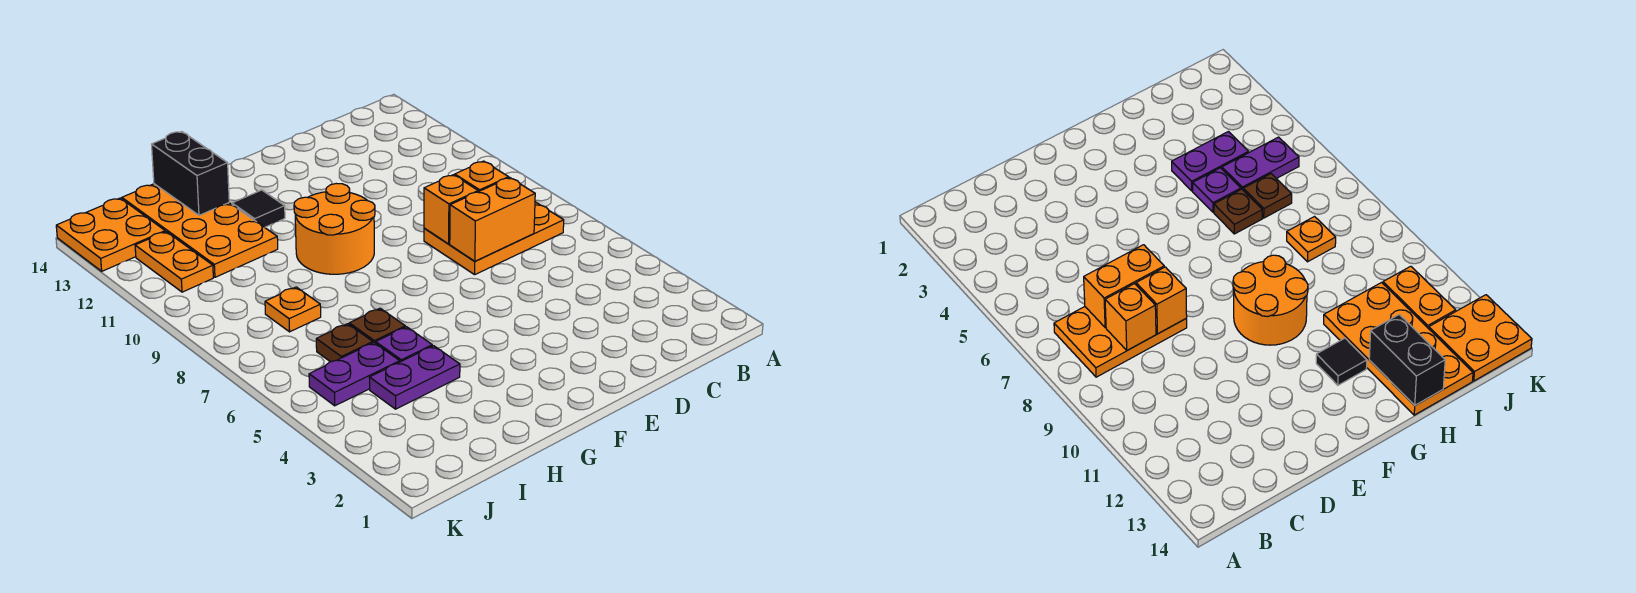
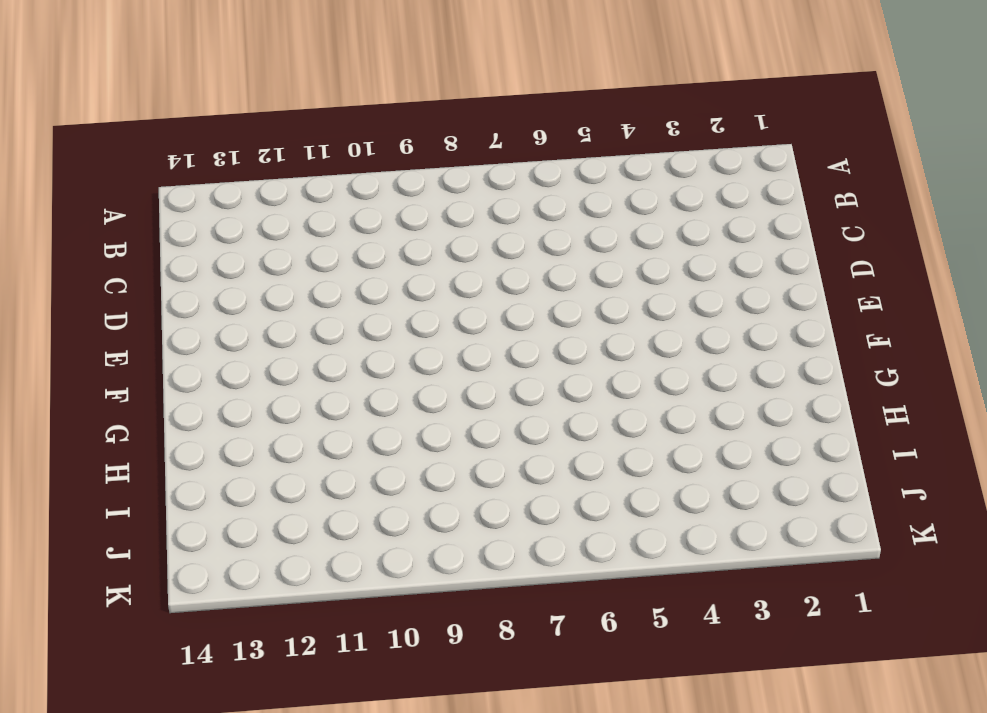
none -> orange 2x3 plate [424,202,564,275]
none -> orange 2x2 round brick [294,183,375,274]
none -> black 1x1 tile [232,190,285,227]

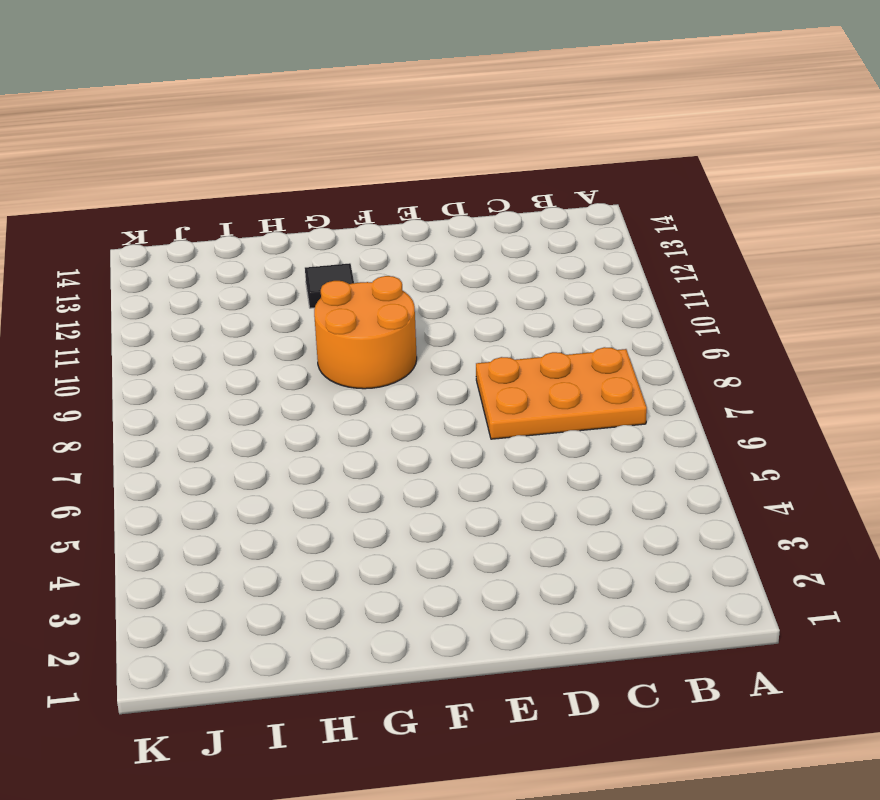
none -> purple 1x2 plate [369,346,460,409]
none -> purple 1x1 plate [376,327,432,362]
none -> brown 1x1 plate [349,308,405,343]

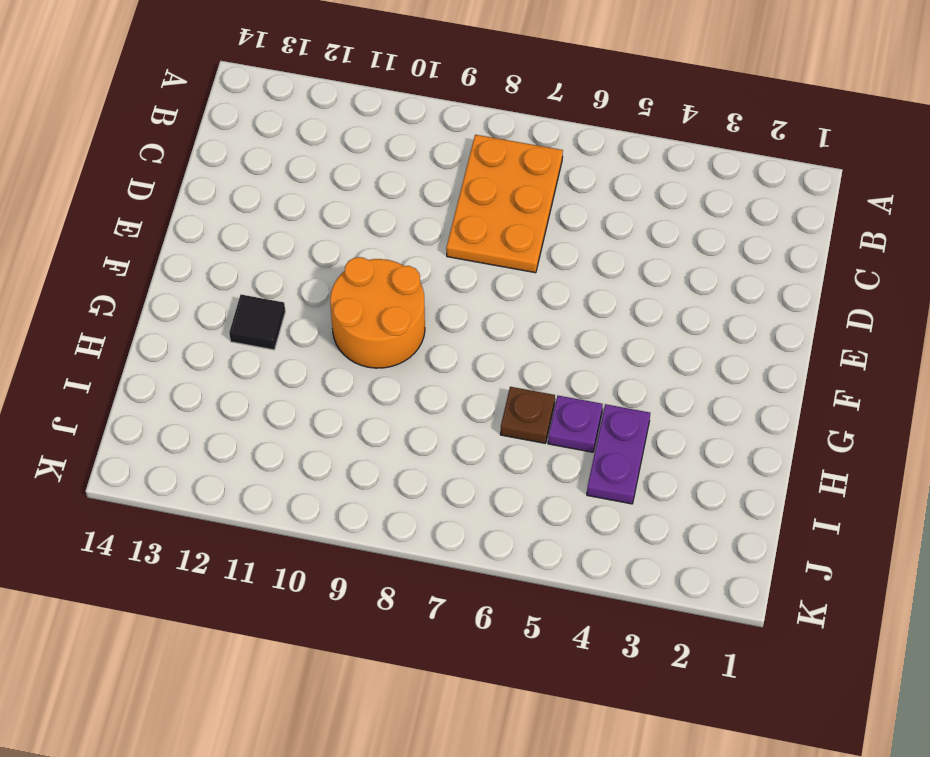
none -> orange 2x4 plate [122,184,278,277]
none -> purple 1x2 plate [309,343,400,406]
none -> brown 1x1 plate [316,324,373,362]

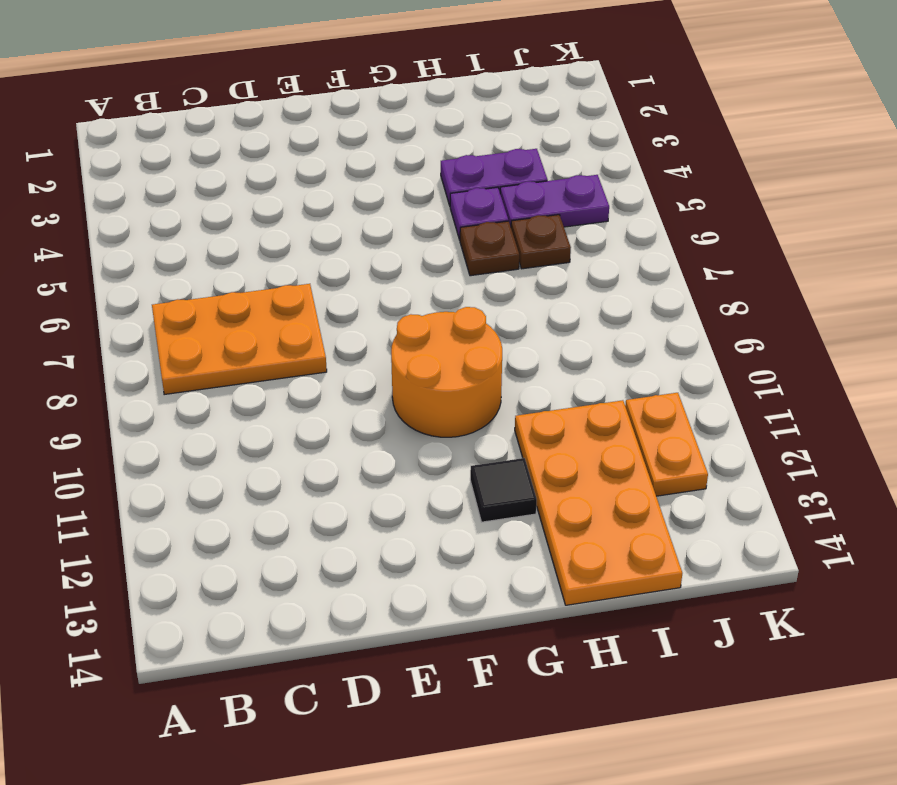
none -> orange 1x1 plate [265,287,321,332]
none -> orange 2x2 plate [56,198,165,271]
none -> orange 1x2 brick [450,178,535,261]

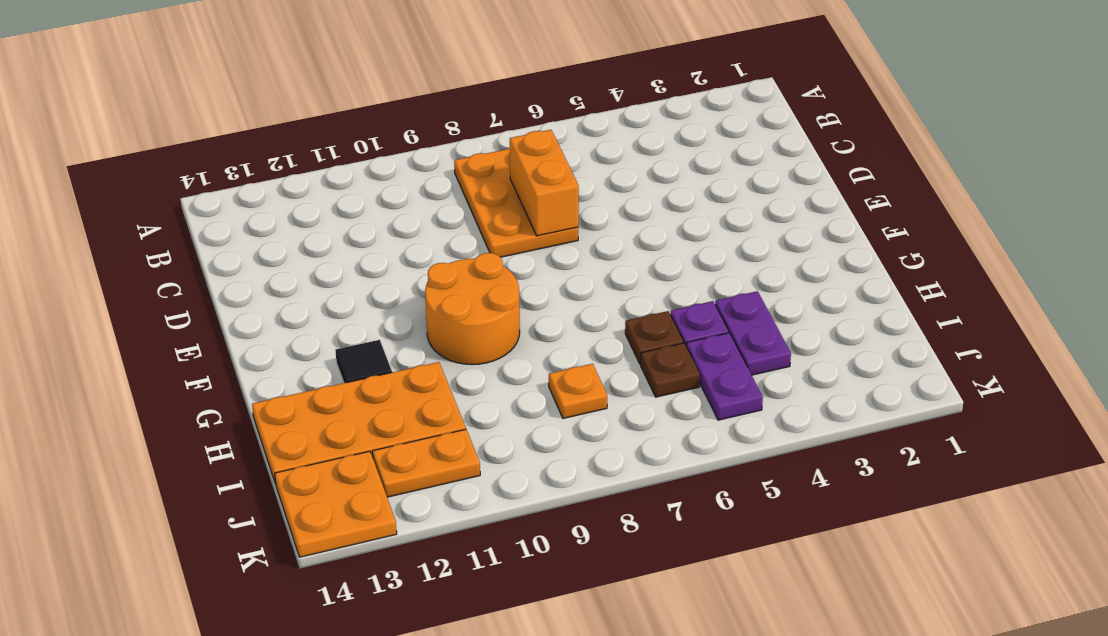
none -> orange 1x1 brick [455,161,509,192]
none -> orange 1x1 brick [424,175,478,244]
none -> black 1x2 brick [152,132,229,215]

